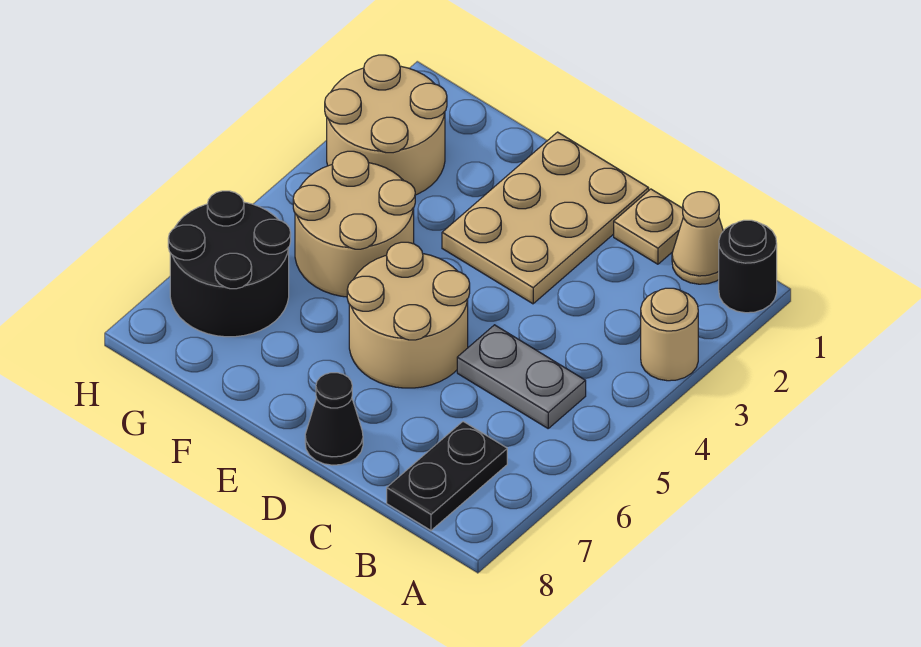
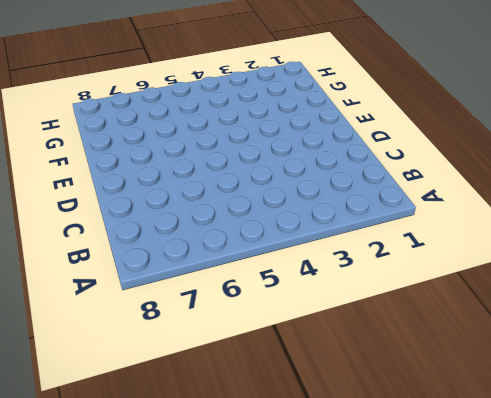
none -> black 1x1 round brick [719,220,777,313]
none -> tan 1x1 round brick [641,288,698,381]
none -> tan 1x1 cone [672,192,723,284]

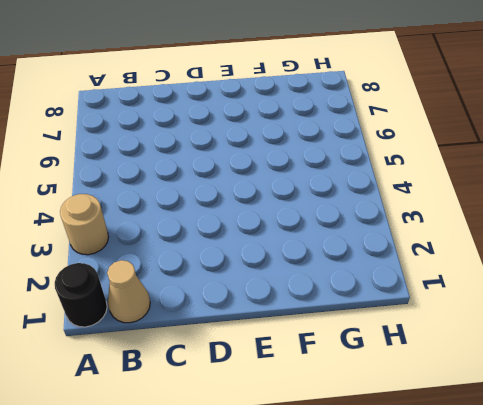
none -> grey 1x2 plate [457,325,586,428]
none -> black 1x2 plate [387,422,507,530]
none -> tan 1x1 plate [614,189,683,264]

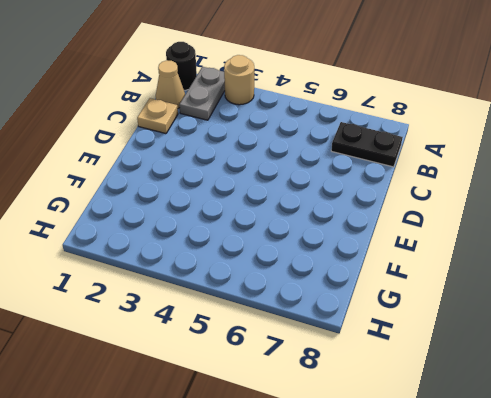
grey 1x2 plate [179,67,225,120] -> grey 1x2 plate moved to [457,325,586,428]
none -> tan 2x3 plate [442,132,649,304]
none -> tan 2x2 round brick [347,242,470,388]
none -> black 1x1 cone [305,373,363,465]

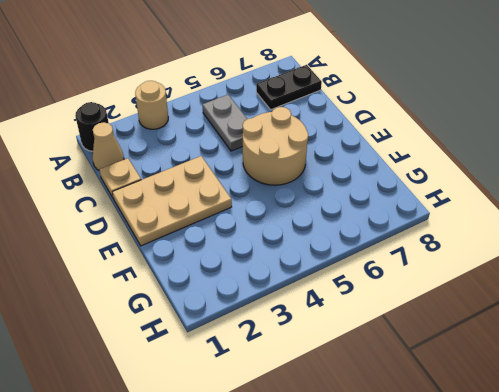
none -> black 1x1 cone [305,373,363,465]
none -> tan 2x2 round brick [293,151,415,297]
none -> tan 2x2 round brick [325,55,447,195]

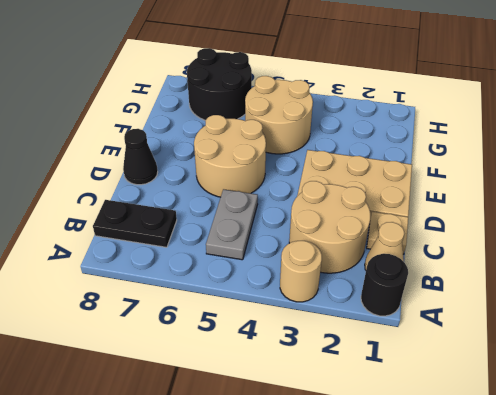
tan 2x2 round brick [289,181,370,273] -> tan 2x2 round brick moved to [325,55,447,195]

